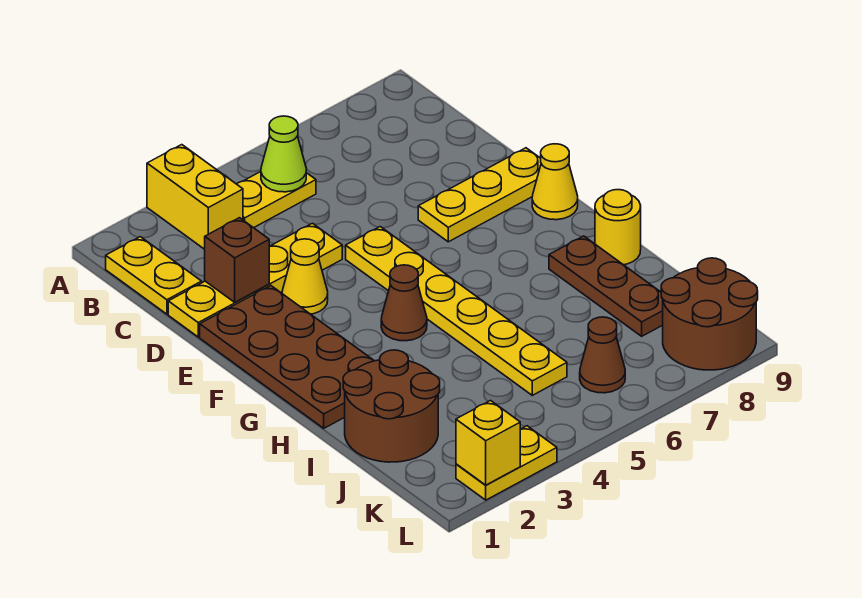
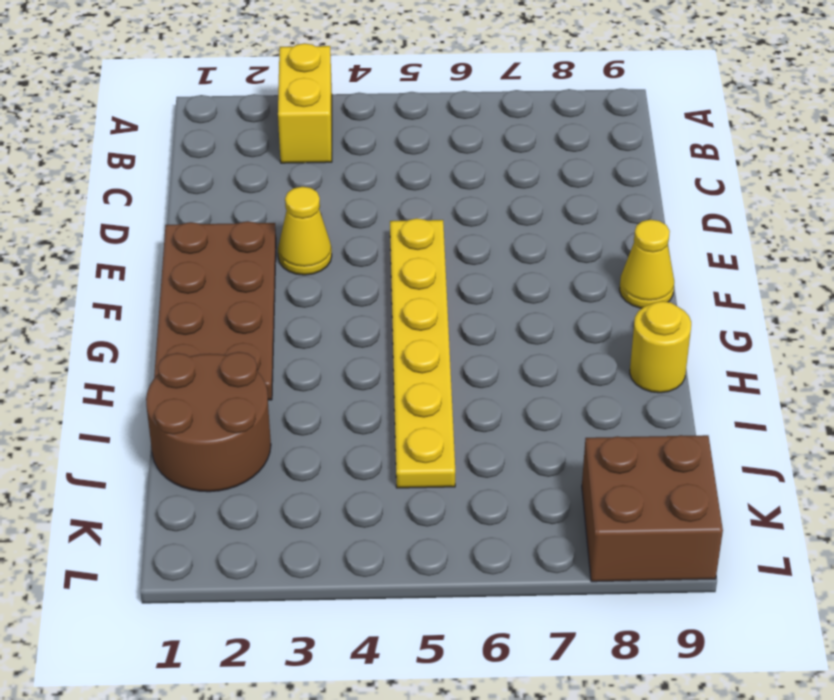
brown 2x2 brick [582,435,723,582] -> brown 2x2 round brick [661,258,758,370]
none -> yellow 1x2 plate [106,237,202,314]
none -> yellow 1x2 plate [237,172,316,228]
none -> yellow 1x4 plate [168,223,342,337]

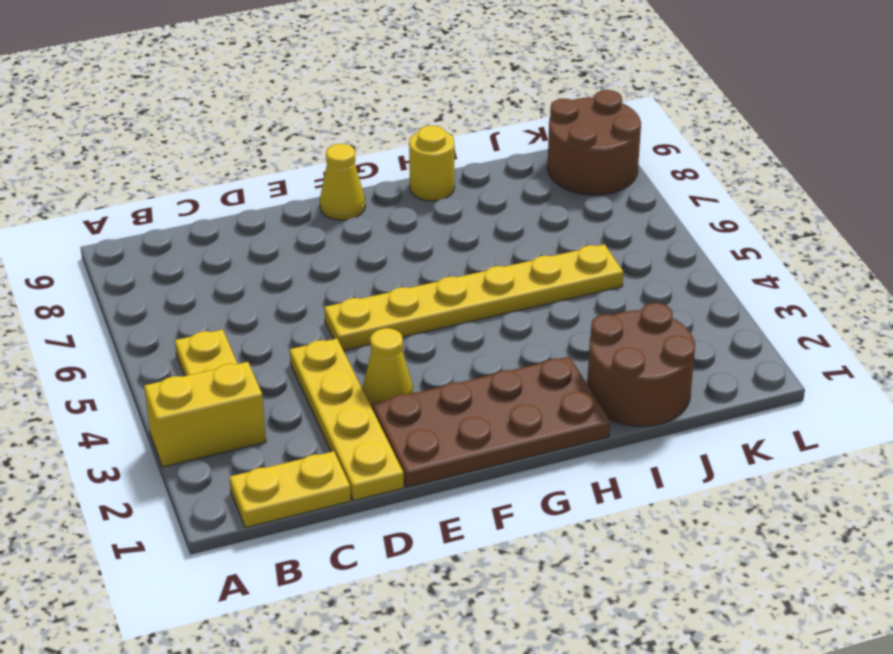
none -> yellow 1x3 plate [418,148,541,242]
none -> brown 1x1 cone [381,265,427,341]
none -> brown 1x3 plate [549,236,663,336]

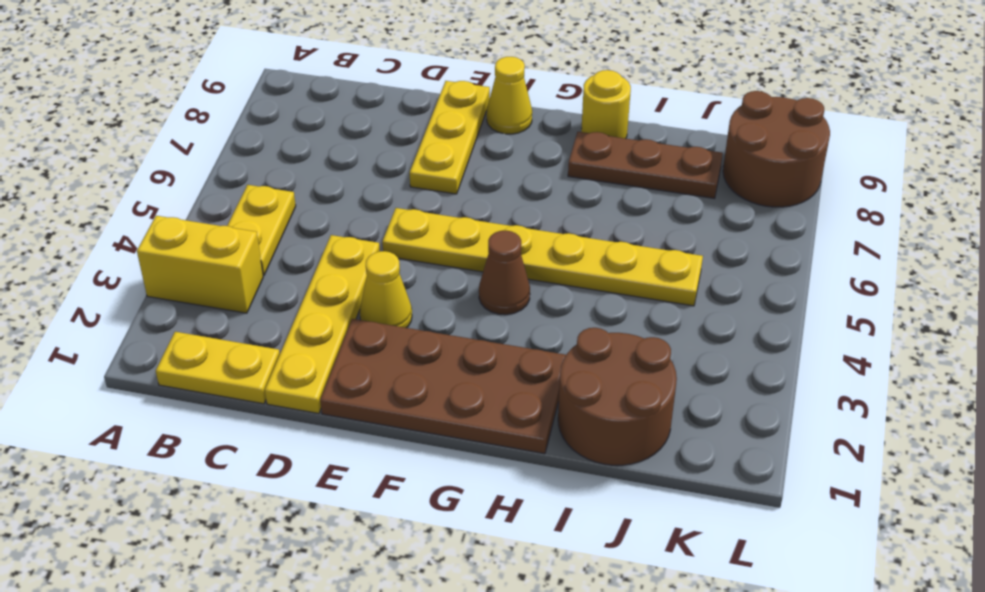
none -> brown 1x1 cone [580,317,625,393]
none -> yellow 1x2 plate [456,426,557,500]
none -> lime 1x1 cone [261,116,306,192]

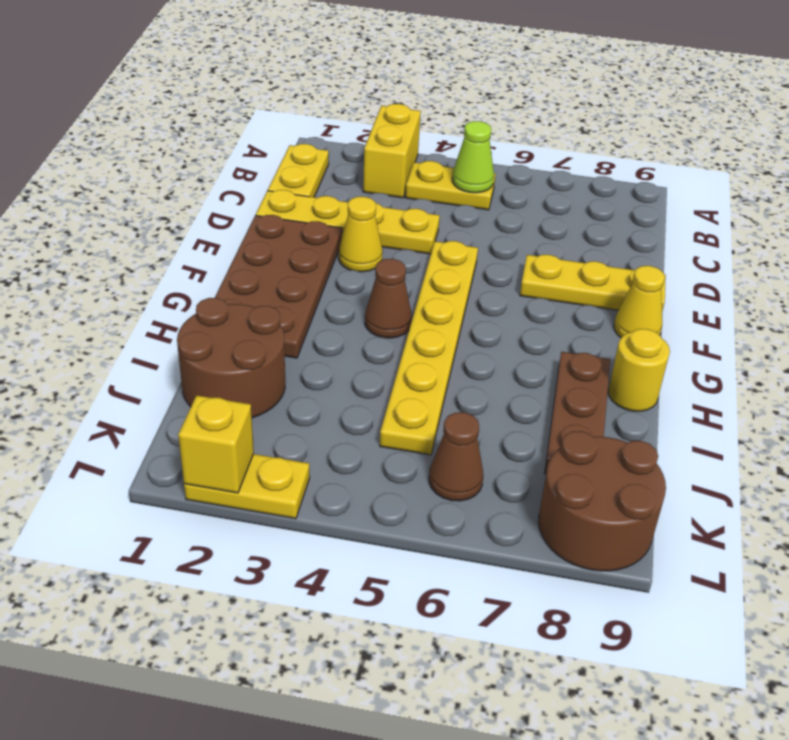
none -> brown 1x1 brick [205,218,270,302]

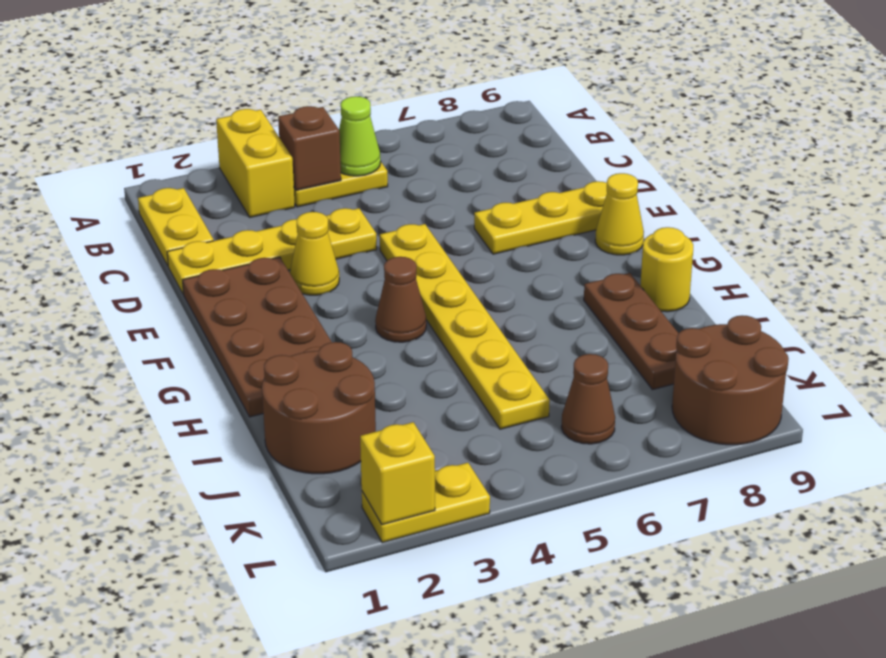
brown 1x1 brick [278,106,341,190] -> brown 1x1 brick moved to [205,218,270,302]

